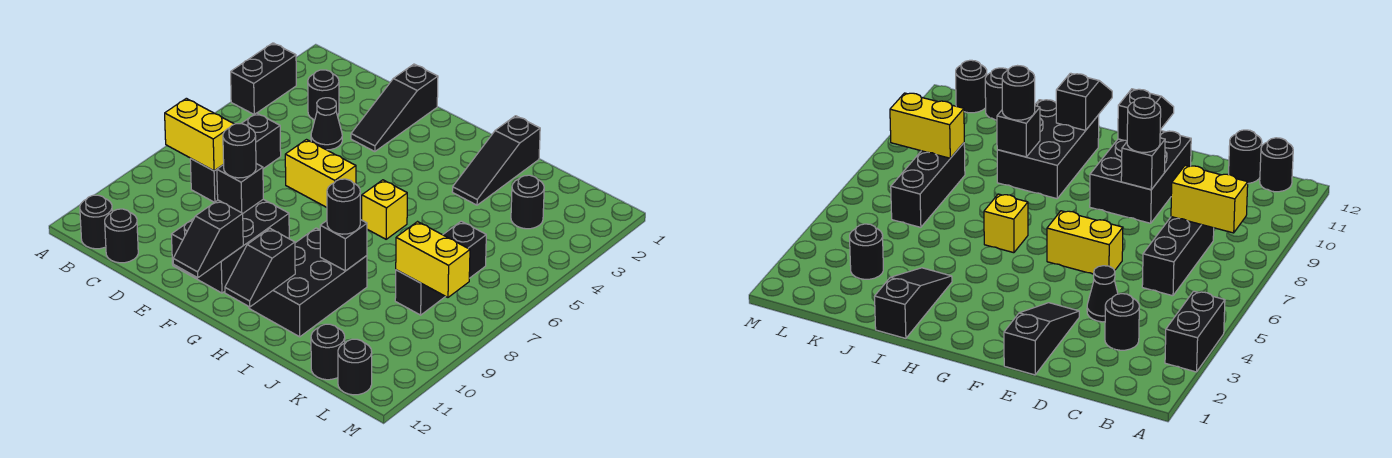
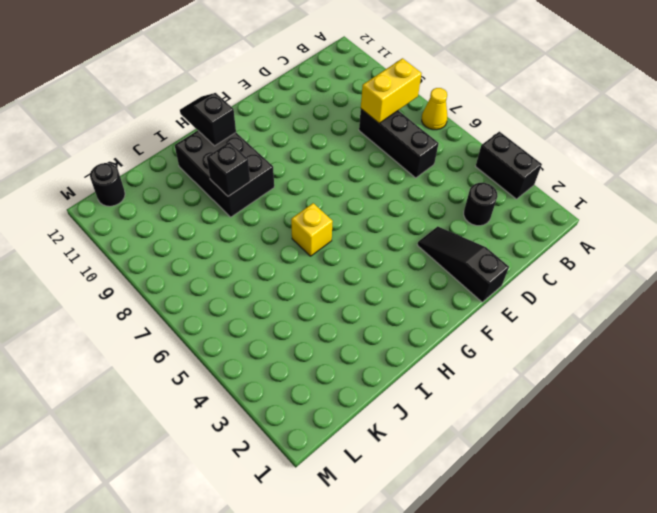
yellow 1x1 cone [422,88,447,130] -> none
none -> black 1x1 round brick [80,195,112,249]
none -> black 1x1 round brick [105,209,138,263]
none -> black 1x1 cone [311,98,342,150]

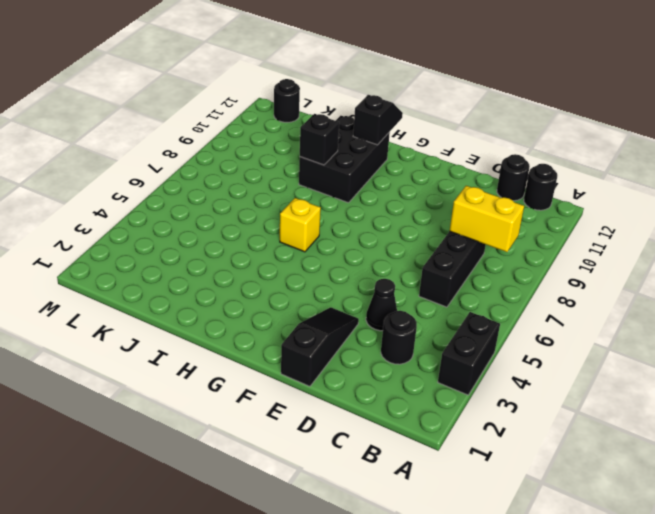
none -> yellow 1x2 brick [285,140,356,207]
none -> black 2x3 brick [171,199,289,293]
none -> black 1x3 slope [452,116,540,205]

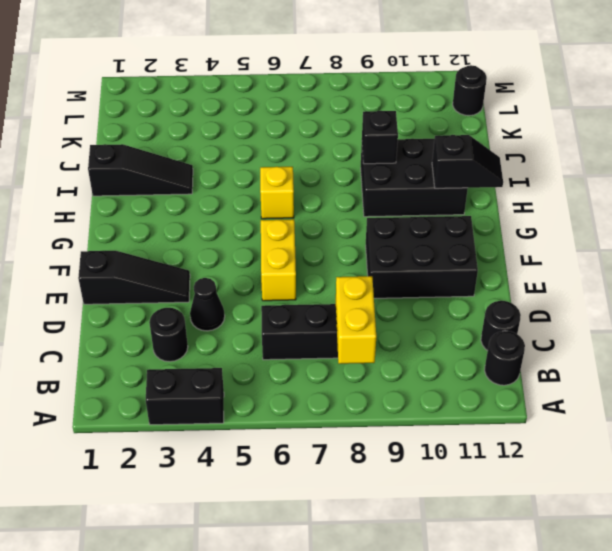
none -> black 1x1 round brick [511,175,544,229]
none -> black 1x3 brick [395,221,486,315]
none -> black 1x1 round brick [311,324,345,380]

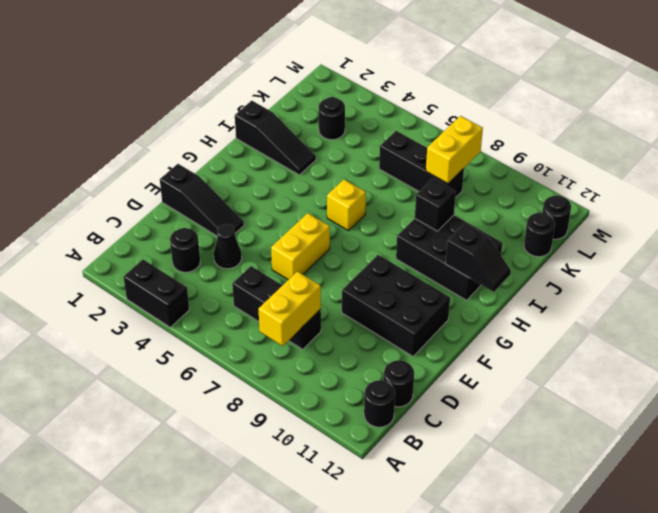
none -> black 1x1 brick [217,164,263,213]
none -> black 1x2 slope [173,200,243,278]
none -> black 1x1 round brick [223,124,256,178]

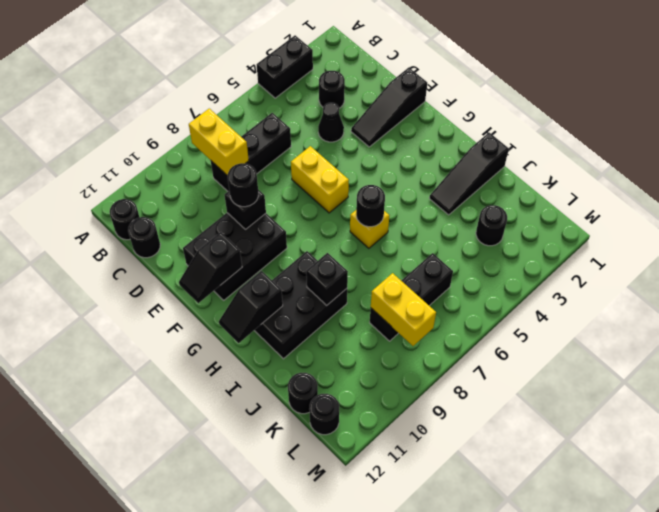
black 1x1 round brick [356,185,385,227] -> black 1x1 round brick moved to [327,179,360,234]

